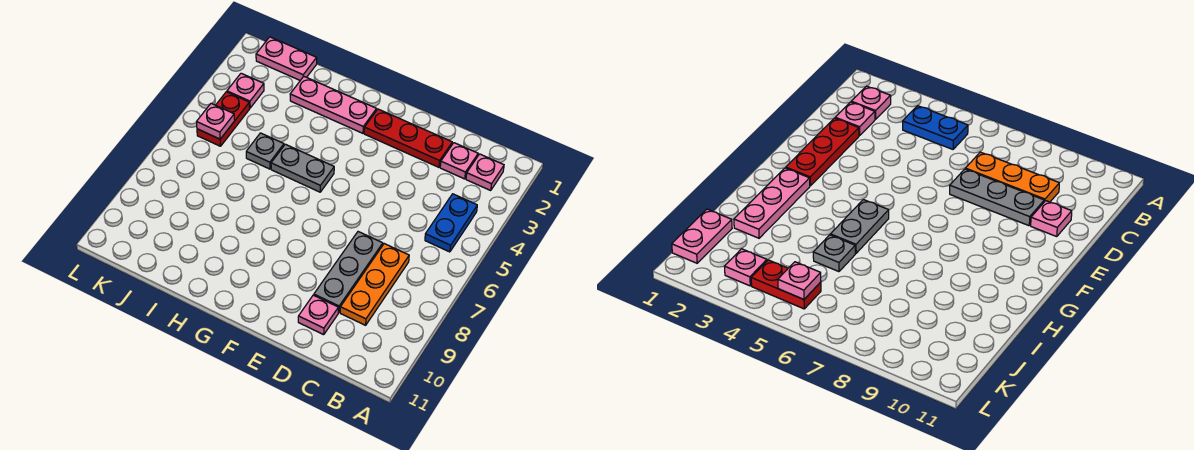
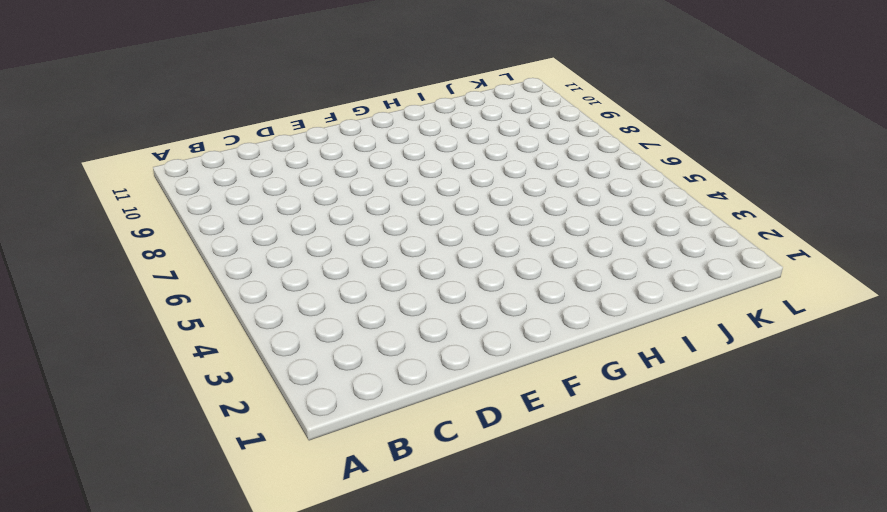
none -> pink 1x1 plate [466,154,504,190]
none -> blue 1x2 plate [425,194,477,252]
none -> pink 1x1 plate [440,143,478,179]

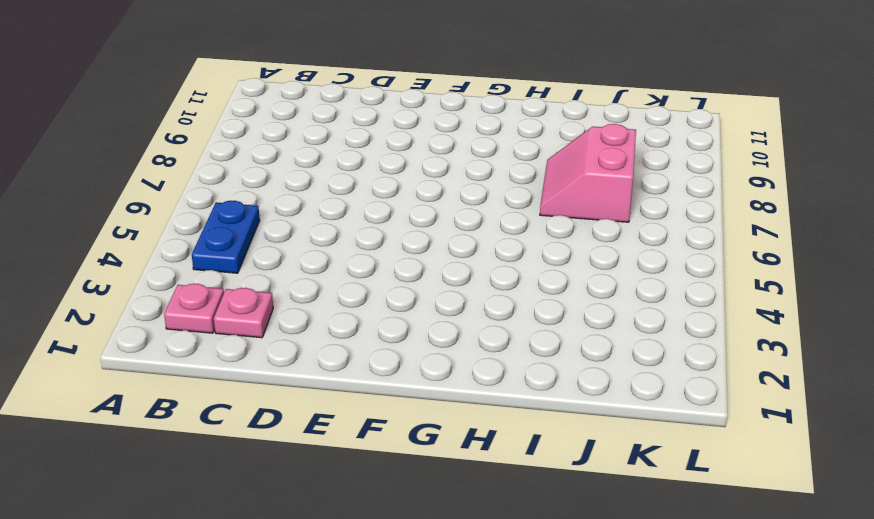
pink 2x2 slope [540,124,636,222] -> none
none -> orange 1x3 plate [340,244,409,325]
none -> red 1x3 plate [364,109,452,167]
none -> grey 1x3 plate [314,232,383,313]

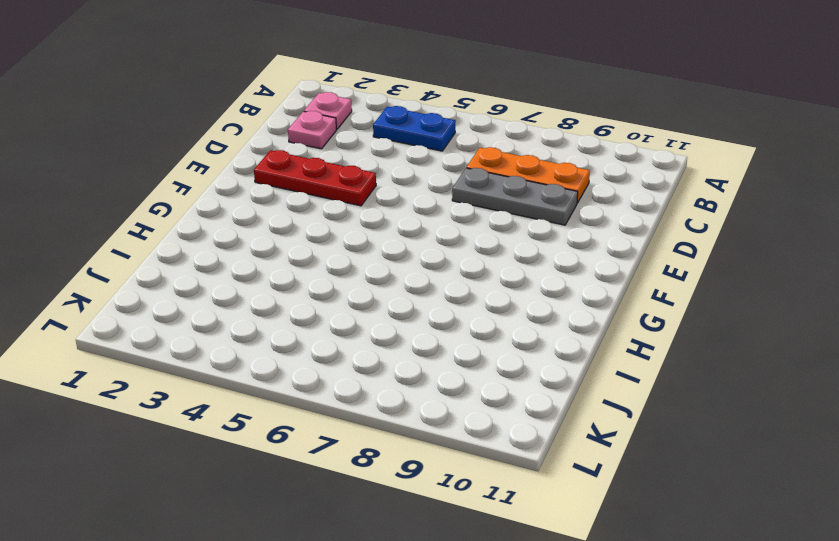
red 1x3 plate [254,150,376,206] -> red 1x3 plate turned to [364,109,452,167]
none -> pink 1x1 plate [298,295,338,335]
none -> pink 1x3 plate [290,77,377,133]
none -> grey 1x2 plate [271,144,334,192]

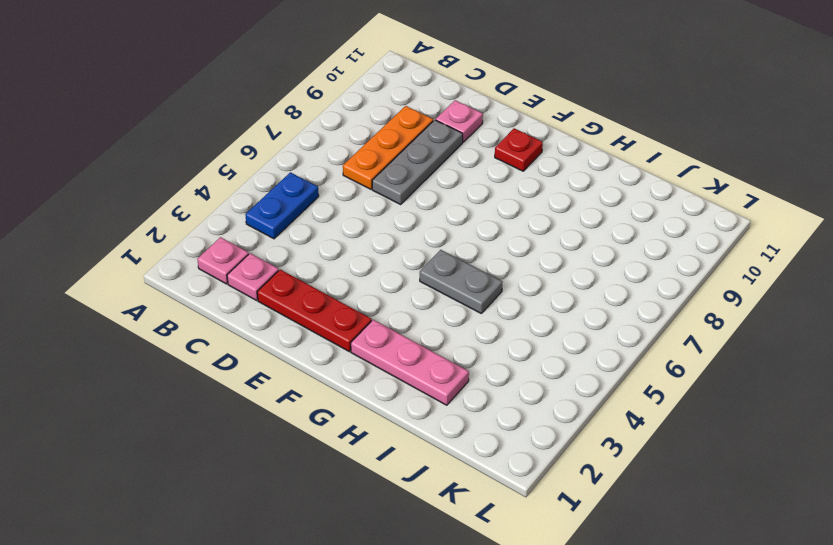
red 1x1 plate [495,128,543,171] -> none
none -> grey 1x1 plate [246,133,284,169]
none -> pink 1x2 plate [256,37,317,80]
none -> pink 1x1 plate [227,73,264,108]

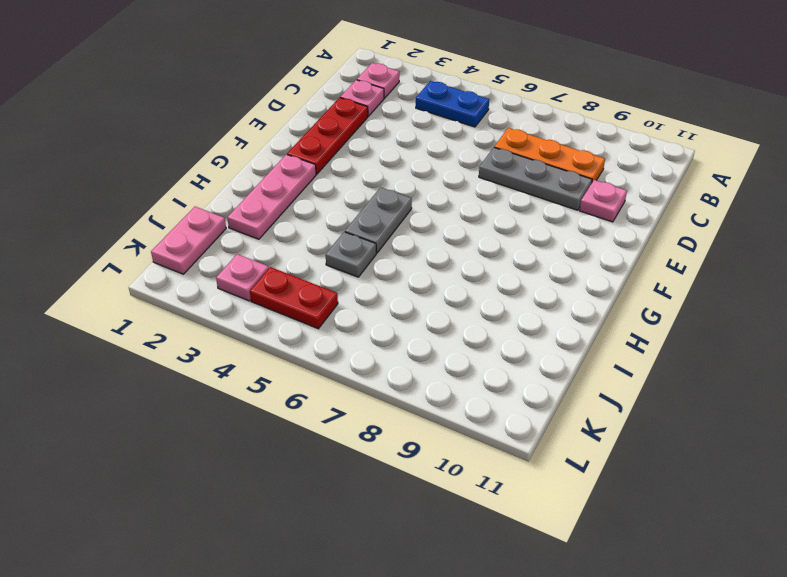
none -> pink 1x1 plate [197,103,235,139]

